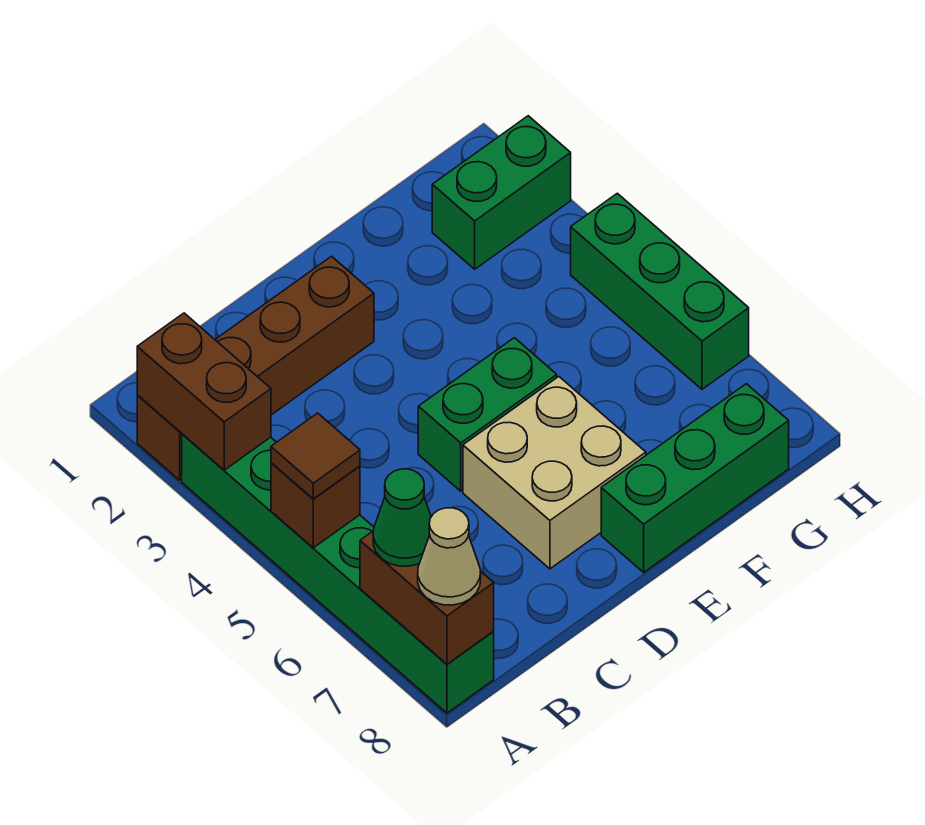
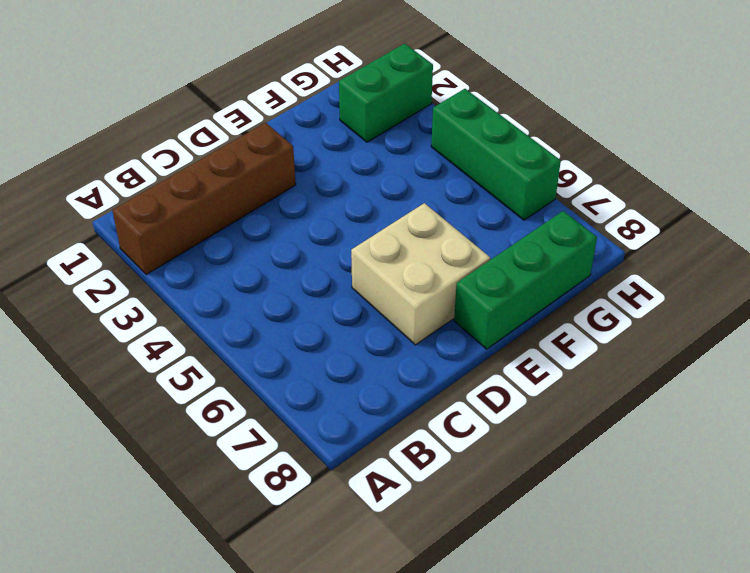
none -> green 1x6 brick [182,434,494,713]
none -> green 1x2 brick [418,338,557,491]
none -> brown 1x2 brick [137,313,271,470]

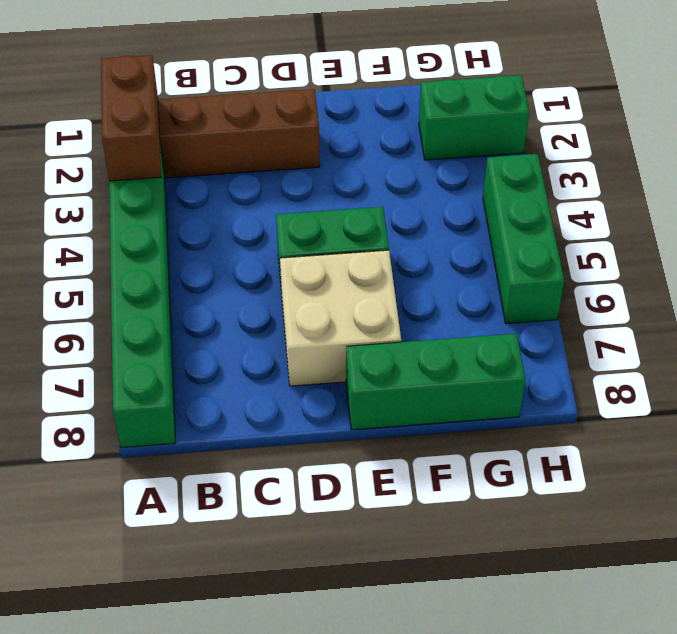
none -> brown 1x1 brick [271,463,360,548]
none -> brown 1x2 brick [360,531,494,664]
none -> brown 1x1 tile [271,413,360,499]

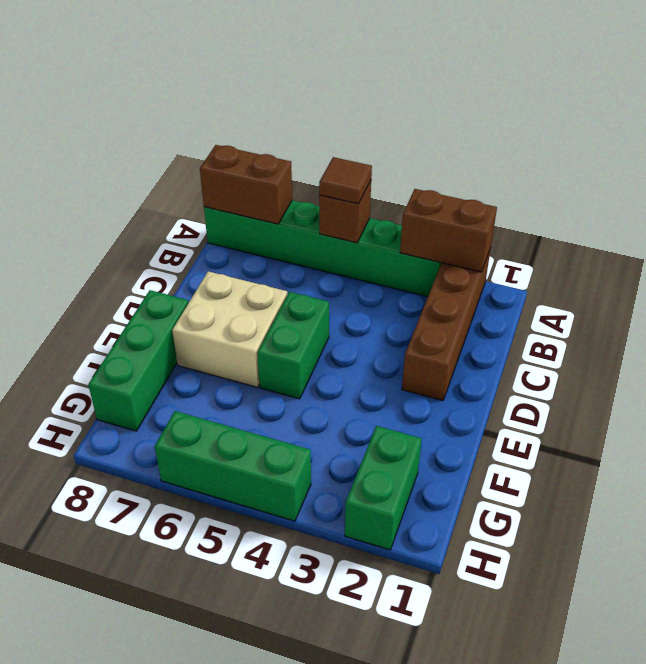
none -> green 1x1 cone [373,469,431,566]
none -> tan 1x1 cone [418,508,481,605]

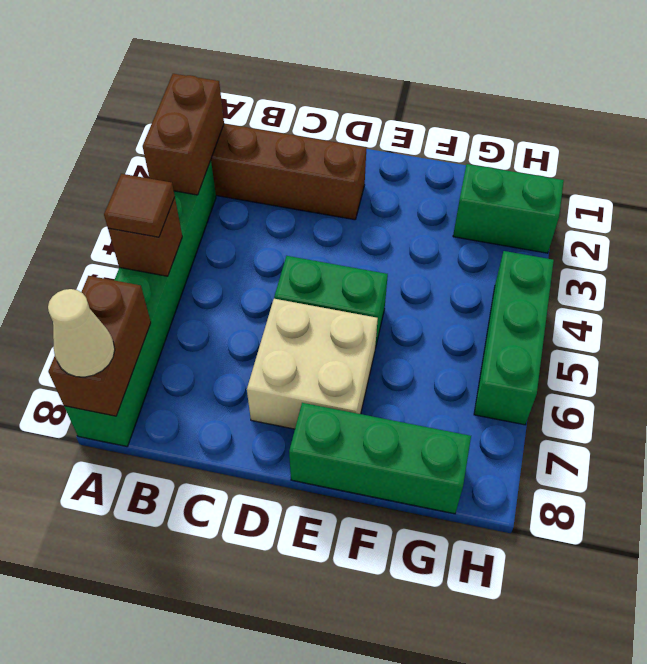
none -> green 1x1 cone [373,469,431,566]

